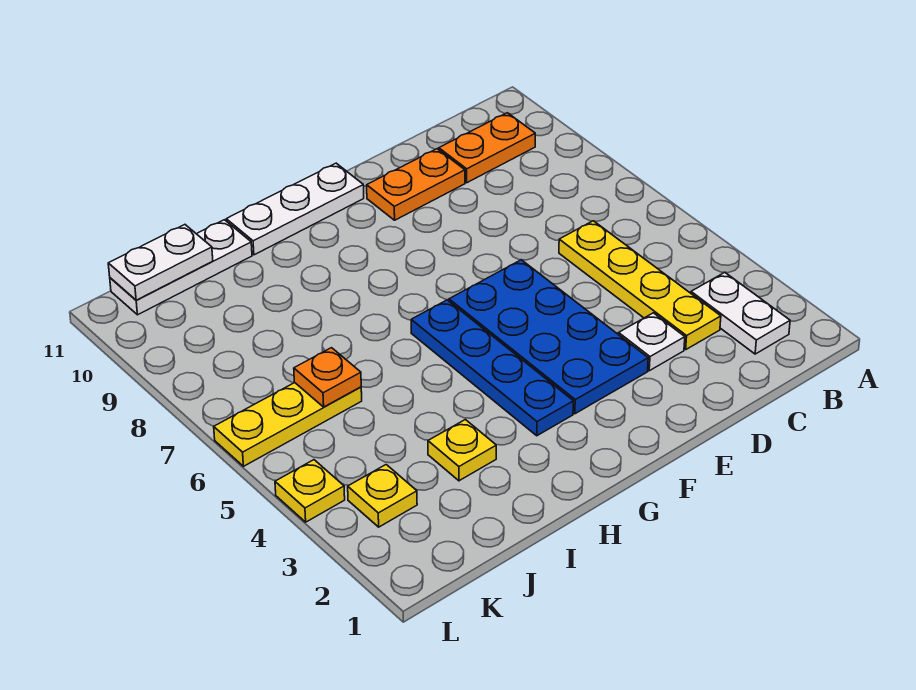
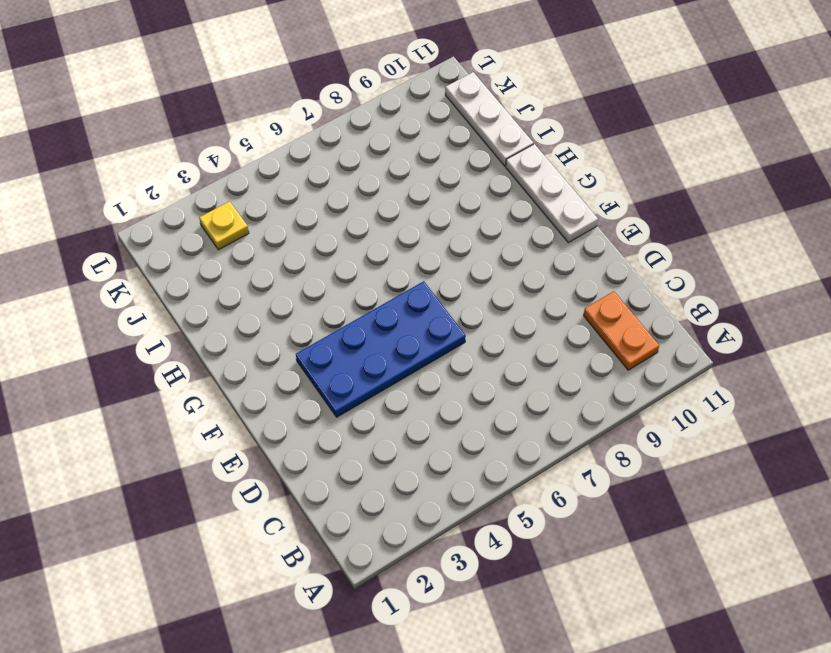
none -> white 1x2 plate [691,272,790,354]
none -> yellow 1x4 plate [559,221,721,349]
none -> white 1x1 plate [619,313,685,371]

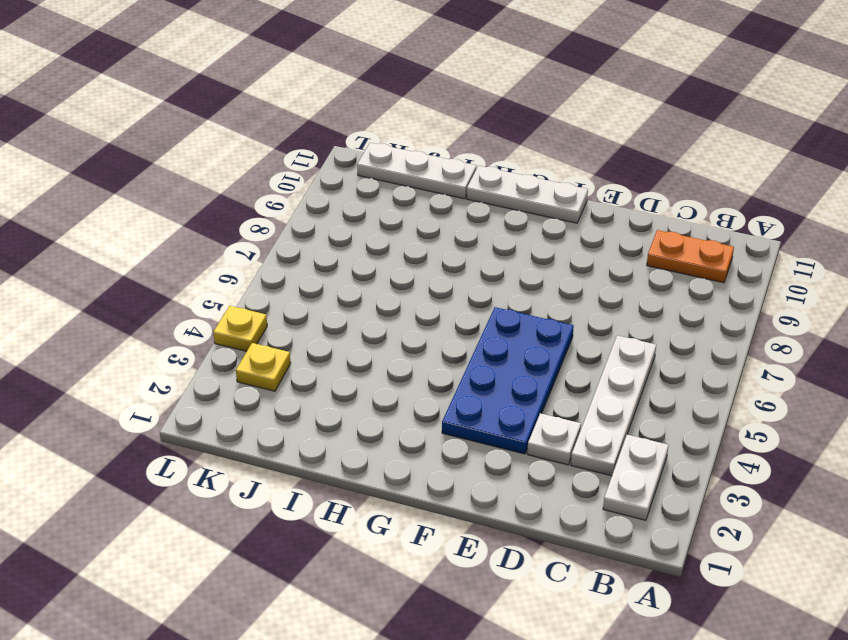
white 1x4 plate [571,336,656,476] -> yellow 1x4 plate [559,221,721,349]
none -> orange 1x2 plate [367,149,465,220]
none -> blue 1x4 plate [411,300,573,436]
none -> yellow 1x1 plate [428,420,496,481]

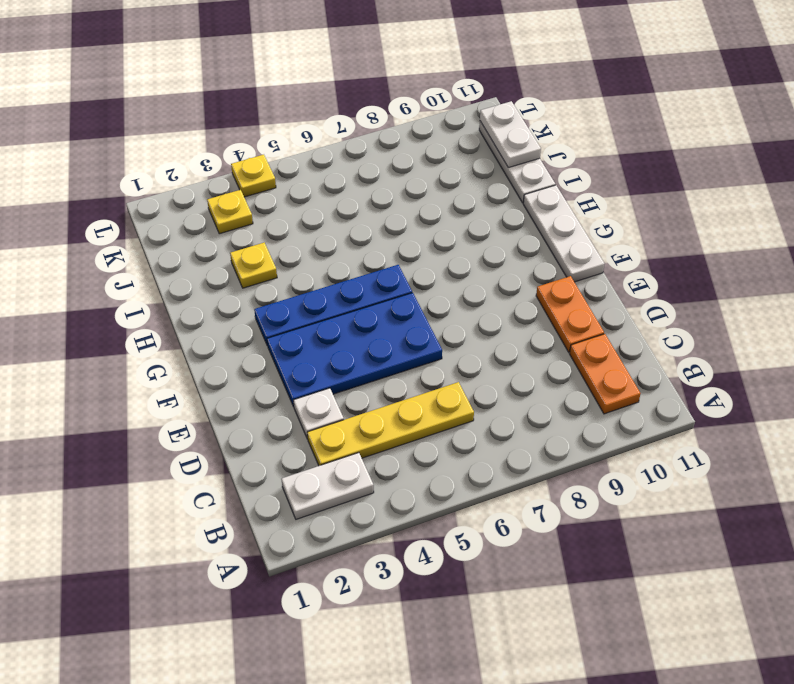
none -> yellow 1x3 plate [214,383,362,466]
none -> orange 1x1 plate [294,348,361,407]

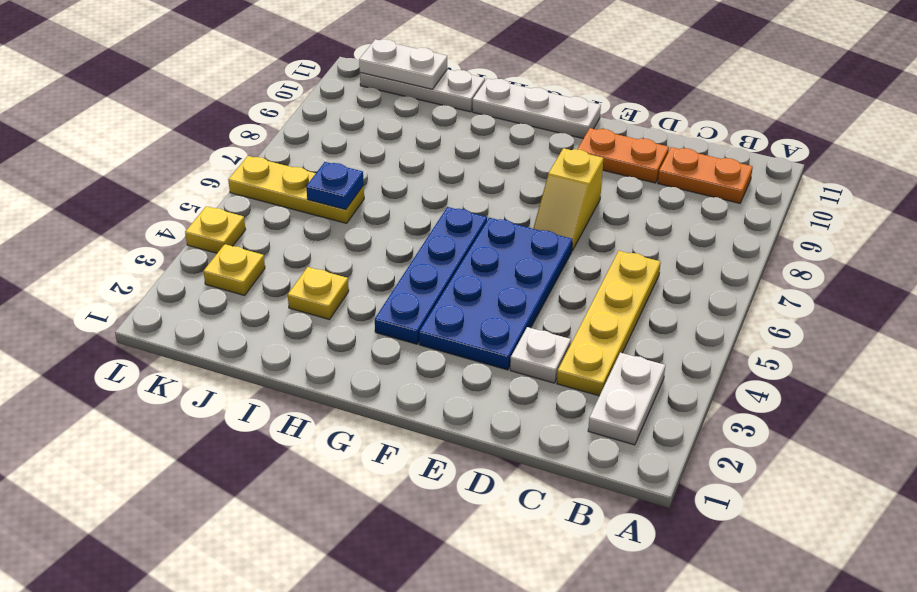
yellow 1x2 slope [533,148,603,251] -> none
blue 1x1 plate [306,162,364,210] -> orange 1x1 plate [294,348,361,407]

